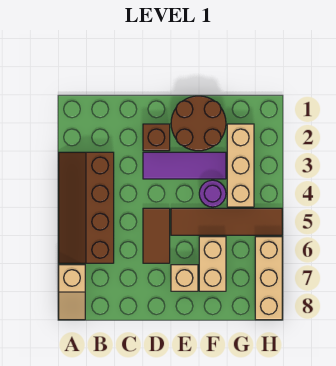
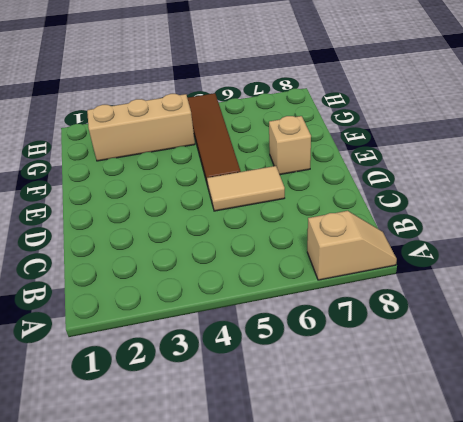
tan 1x2 tile [207,166,285,211] -> brown 1x2 tile [143,208,170,263]
none -> brown 2x4 slope [59,152,114,263]
none -> brown 1x1 brick [143,124,170,151]
none -> purple 1x3 tile [143,152,226,179]

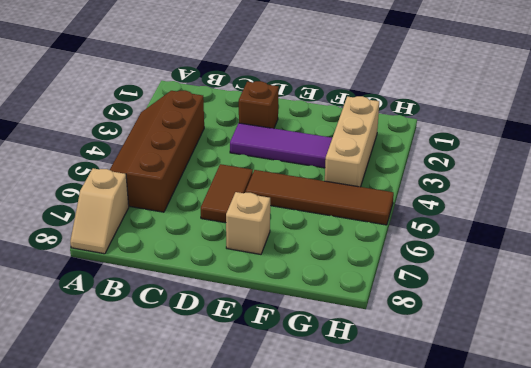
none -> brown 2x2 round brick [171,96,226,151]
none -> purple 1x1 round brick [199,180,226,207]
none -> tan 1x2 brick [199,237,226,291]

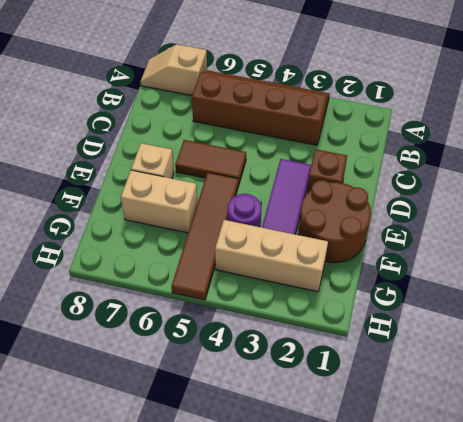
none -> tan 1x3 brick [255,237,282,320]

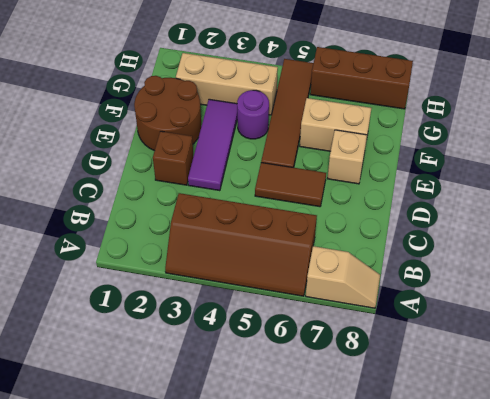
brown 1x3 brick [310,47,413,109] -> tan 1x3 brick [255,237,282,320]

